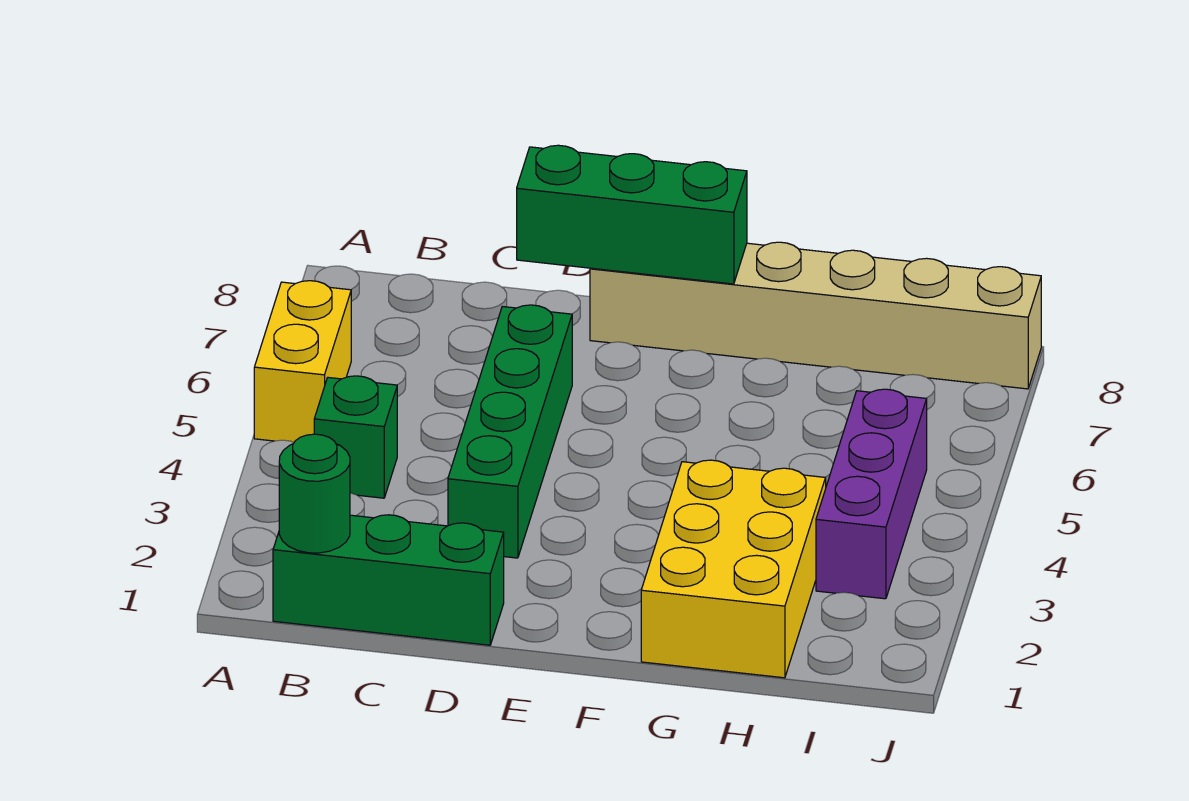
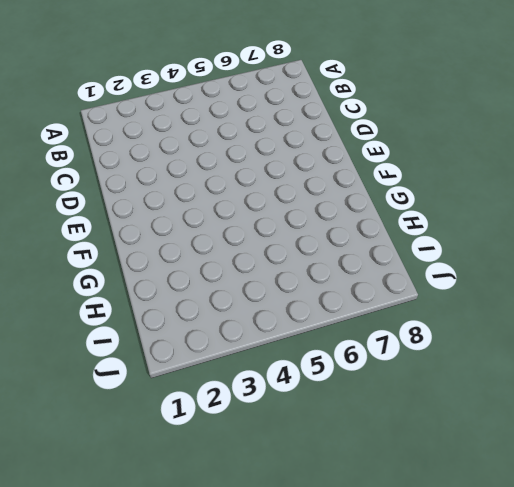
none -> yellow 1x2 brick [254,281,351,442]
none -> green 1x3 brick [273,515,504,645]

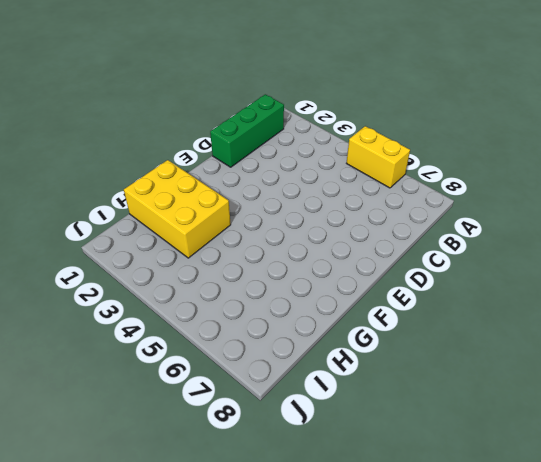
none -> green 1x1 brick [314,376,397,498]
none -> green 1x4 brick [448,305,572,558]

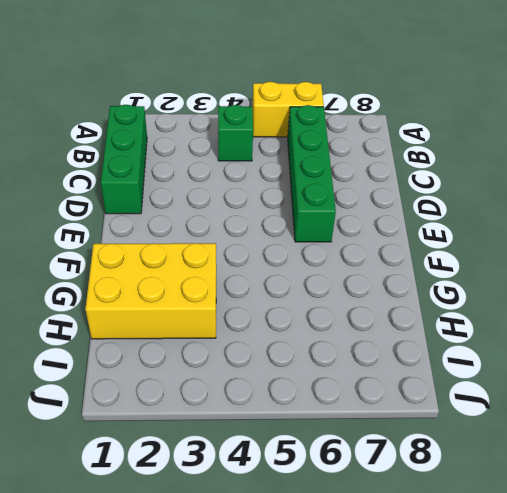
green 1x4 brick [288,105,336,242] -> green 1x4 brick turned to [448,305,572,558]
none -> tan 1x6 brick [590,242,1041,389]
none -> purple 1x3 brick [816,389,927,599]

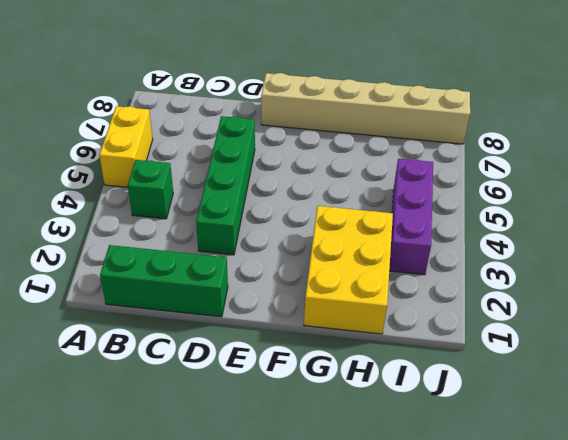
none -> green 1x1 round brick [279,434,350,553]
none -> green 1x3 brick [517,145,747,284]

